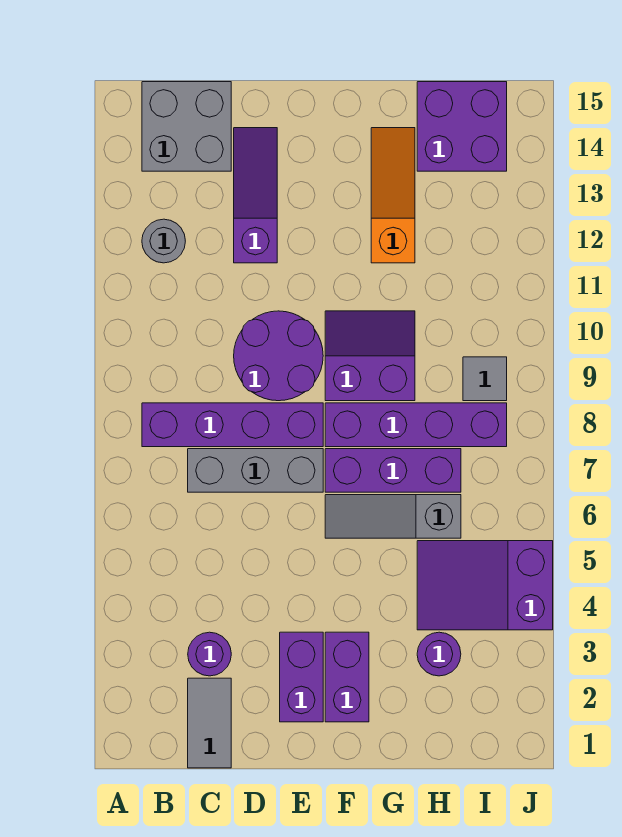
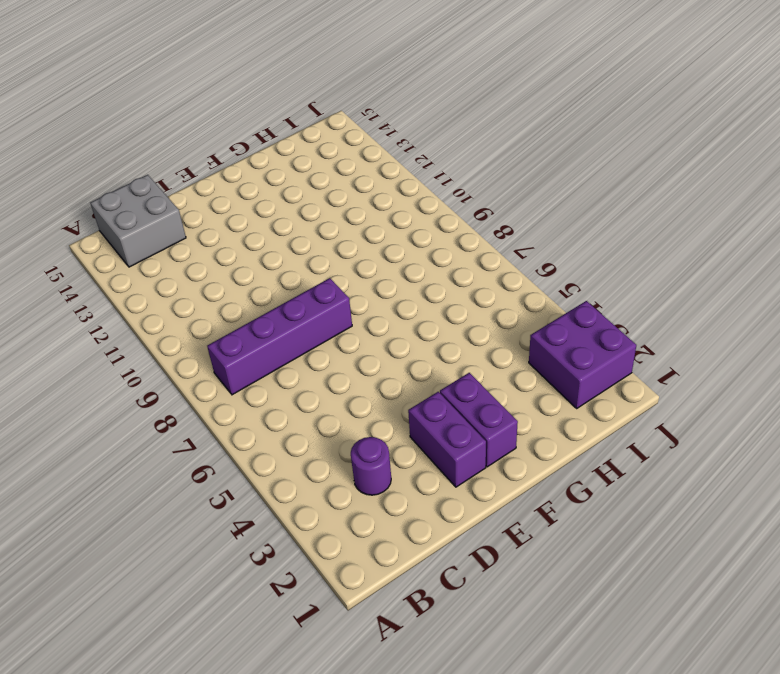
purple 2x2 brick [529,301,636,408] -> purple 2x2 brick moved to [417,82,507,171]
none -> grey 1x1 round brick [142,219,185,263]
none -> grey 1x2 tile [188,678,231,768]
none -> grey 1x3 brick [188,449,323,492]

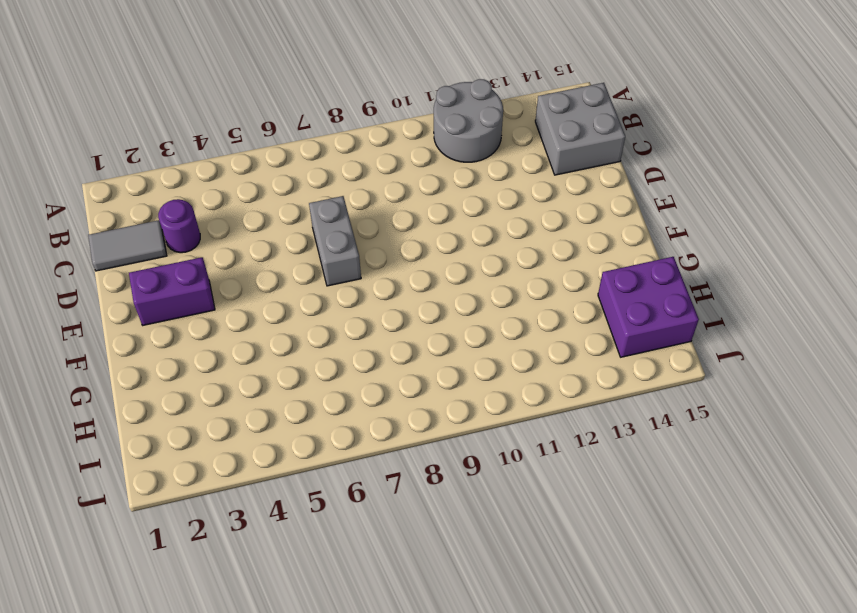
grey 2x2 round brick [434,79,503,162] -> grey 1x1 round brick [142,219,185,263]
grey 1x2 brick [309,196,361,286] -> grey 1x3 brick [188,449,323,492]
none -> purple 1x4 brick [142,403,323,447]
none -> purple 2x2 round brick [234,311,323,401]
none -> purple 1x3 slope [234,128,277,263]

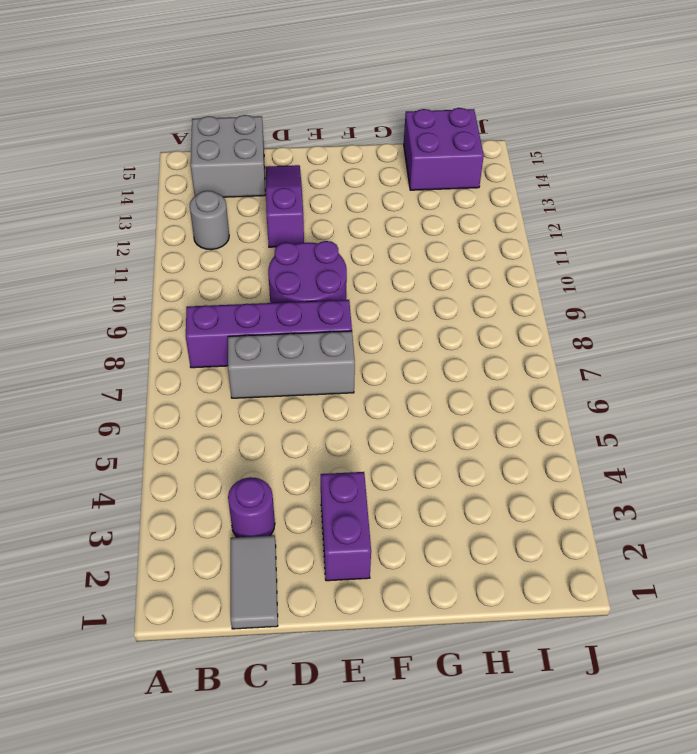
none -> purple 1x2 brick [325,632,369,722]
none -> grey 1x3 slope [325,495,461,538]
none -> purple 1x3 brick [325,449,461,492]

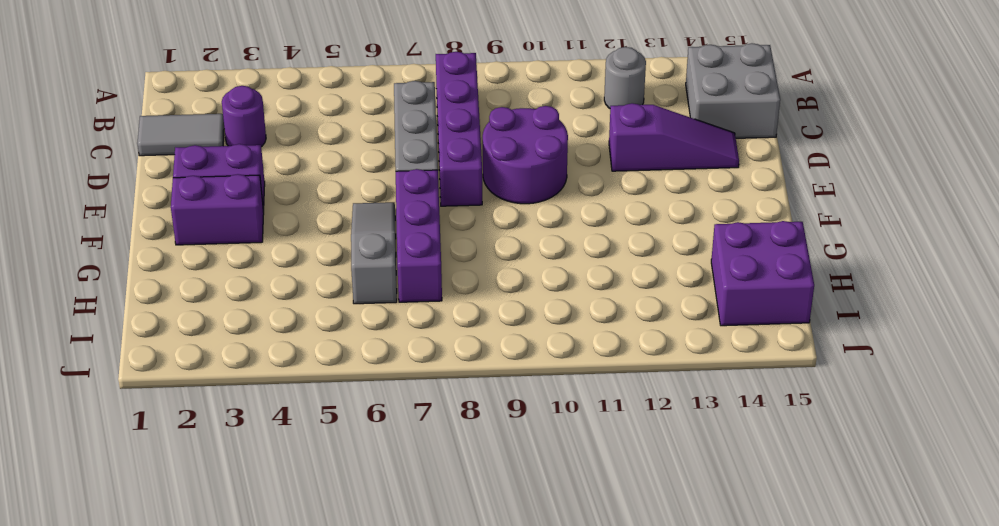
none -> purple 1x4 brick [325,403,507,447]
none -> purple 2x2 slope [325,311,415,401]
none -> orange 1x3 slope [371,128,415,263]

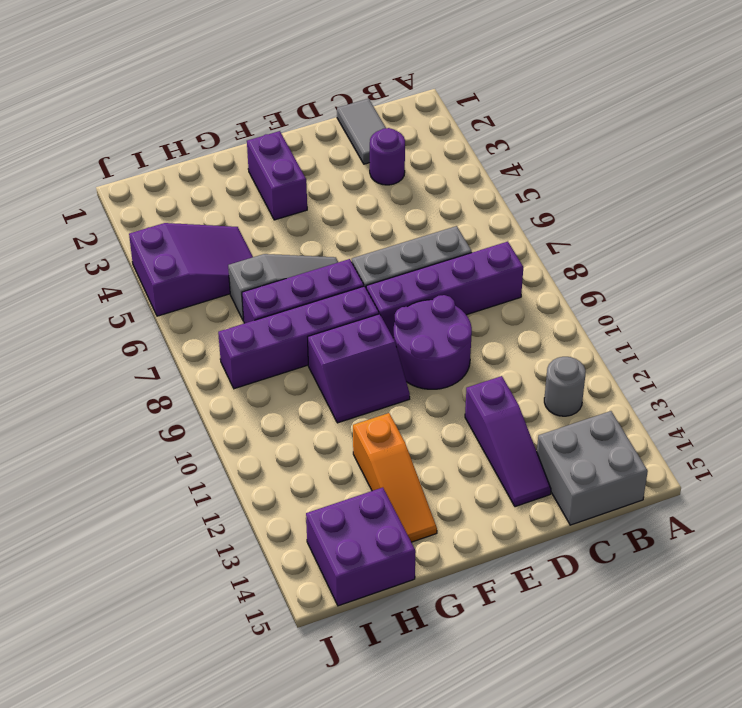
none -> purple 1x2 brick [280,632,323,722]
none -> purple 1x1 round brick [417,632,461,676]
none -> grey 1x1 tile [463,357,507,401]

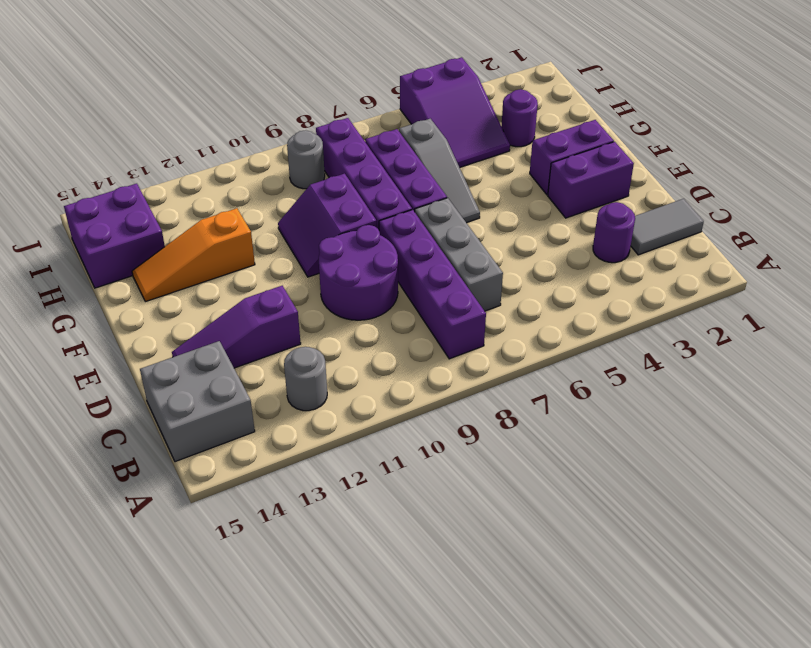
grey 1x1 round brick [287,130,325,189] -> grey 1x1 tile [463,357,507,401]

